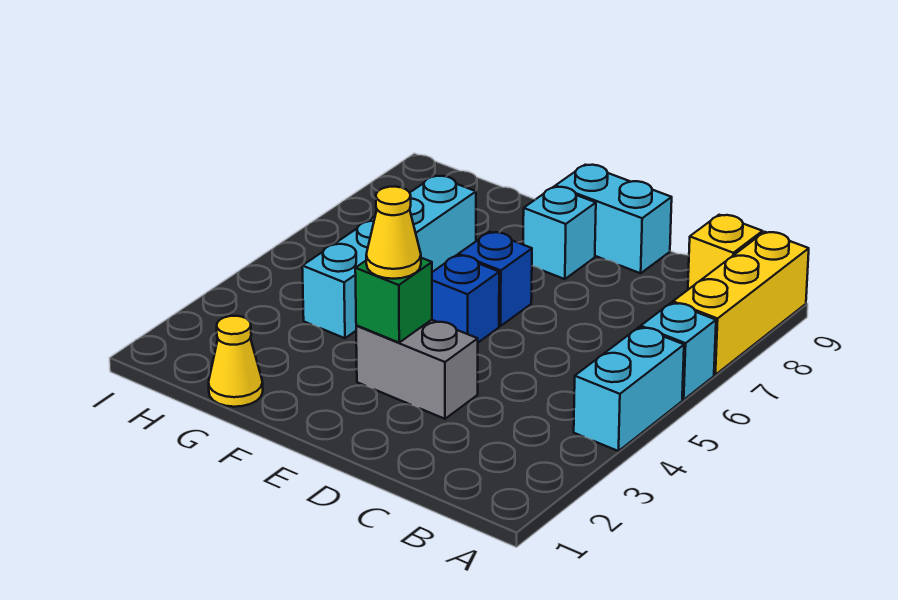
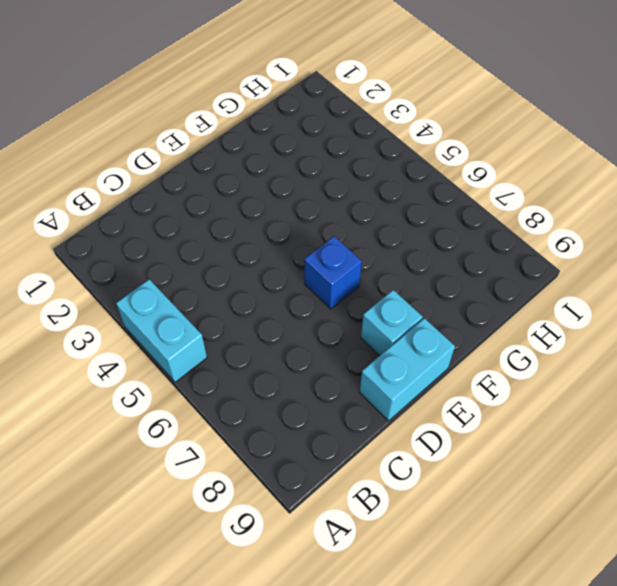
none -> cyan 1x1 brick [641,303,716,400]
none -> yellow 1x3 brick [673,232,809,375]
none -> yellow 1x1 brick [688,215,763,290]

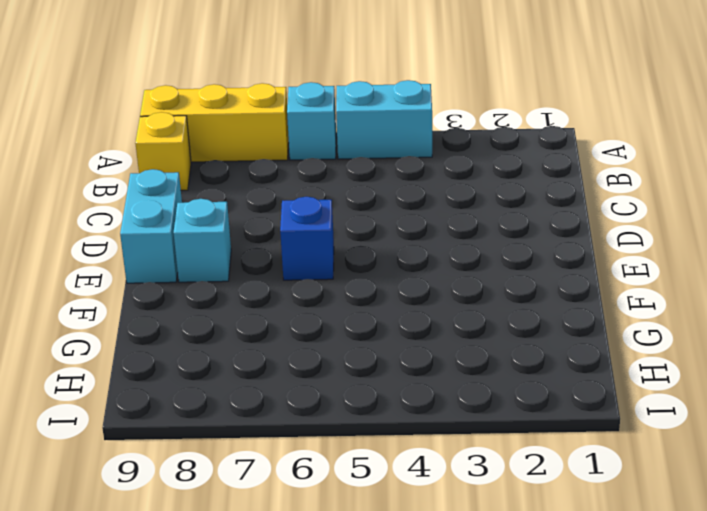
none -> grey 1x2 brick [356,320,478,419]
none -> blue 1x1 brick [432,255,499,342]
none -> yellow 1x1 cone [209,316,263,407]

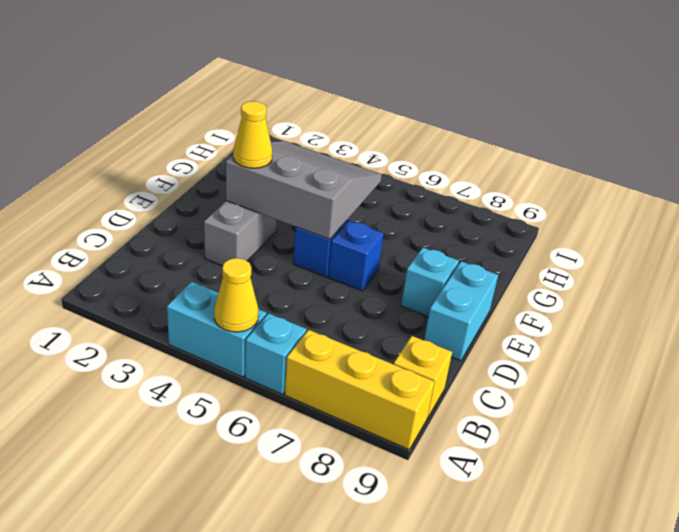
yellow 1x1 cone [214,258,258,332] -> yellow 1x1 cone moved to [209,316,263,407]
grey 3x3 slope [226,141,382,239] -> green 1x1 brick [355,258,432,343]
none -> cyan 1x4 brick [302,176,476,338]

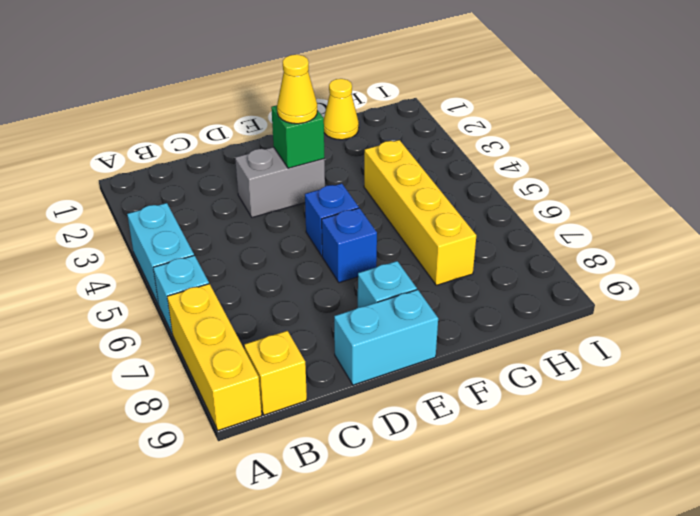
yellow 1x4 brick [364,140,476,285] -> cyan 1x4 brick [302,176,476,338]

